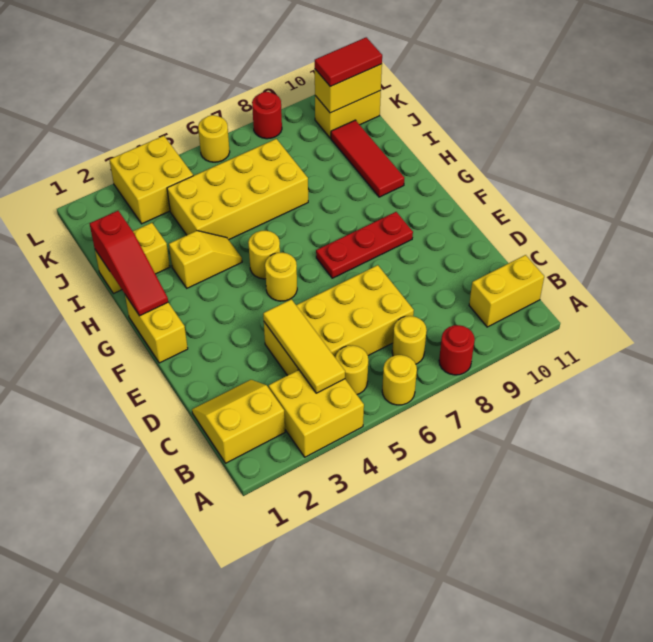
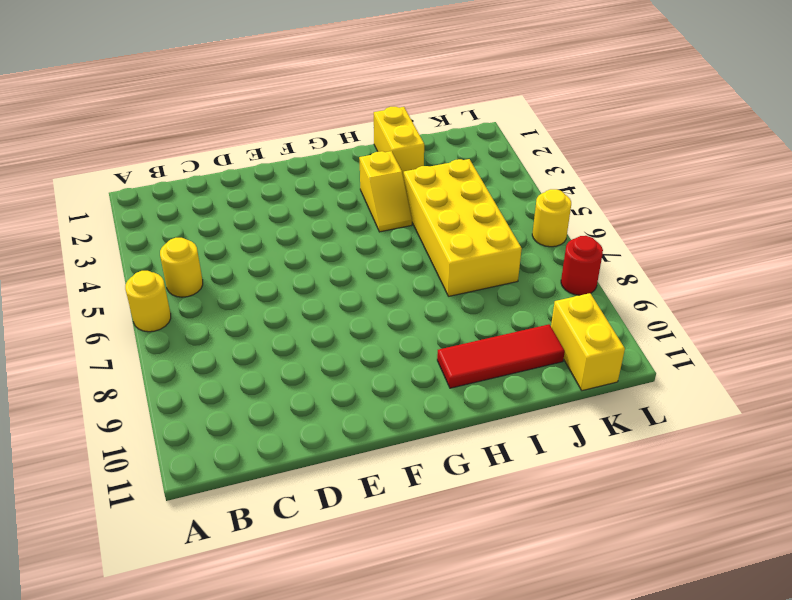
none -> yellow 2x2 brick [269,370,364,457]
none -> red 1x1 round brick [439,325,475,375]
none -> yellow 2x2 slope [192,380,285,463]

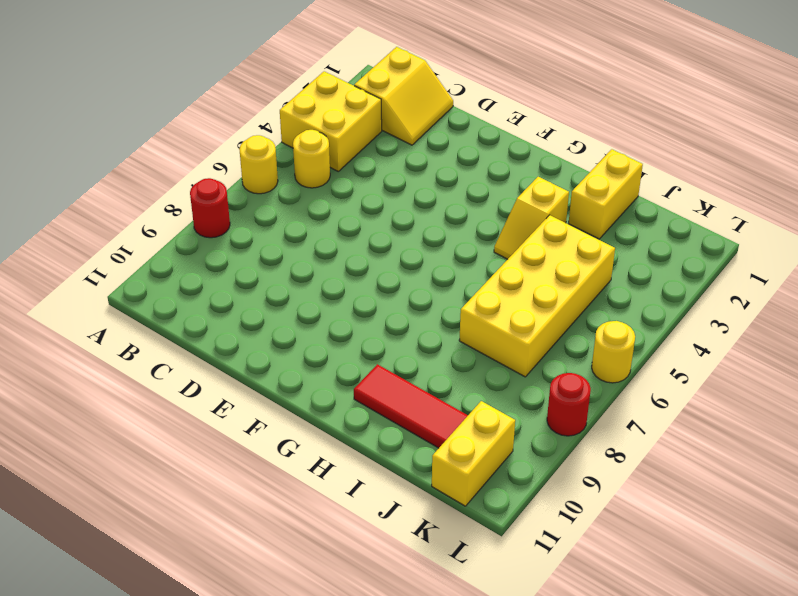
none -> yellow 1x1 round brick [392,316,427,364]
none -> yellow 1x2 brick [469,255,544,327]
none -> yellow 2x4 brick [264,265,414,375]

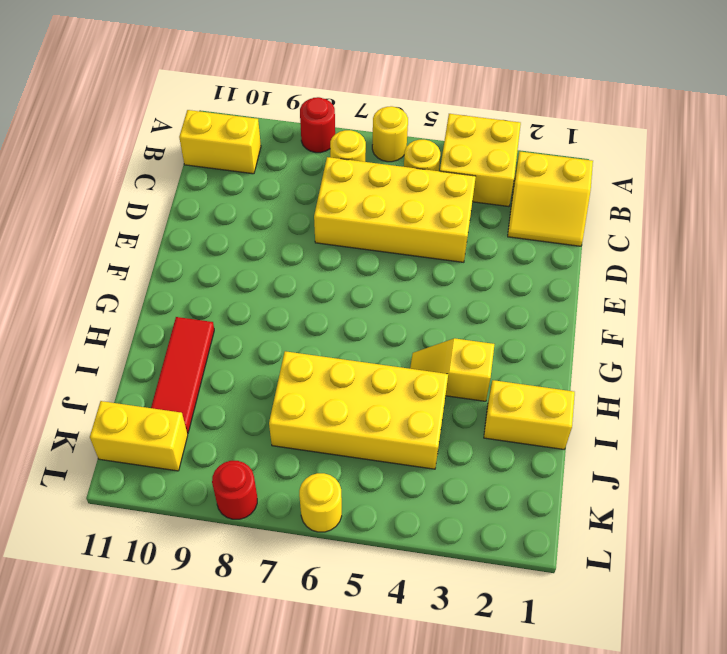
none -> yellow 1x2 brick [125,295,188,363]
none -> yellow 1x1 round brick [265,253,297,301]
none -> red 1x3 plate [316,212,413,278]

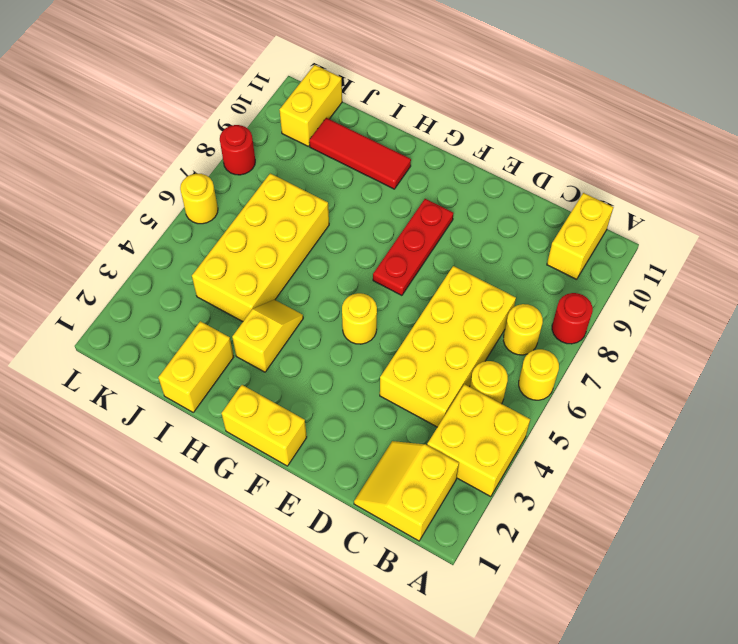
none -> yellow 1x1 round brick [248,231,280,279]
none -> yellow 2x2 brick [109,136,193,224]
none -> yellow 1x3 tile [263,299,345,393]

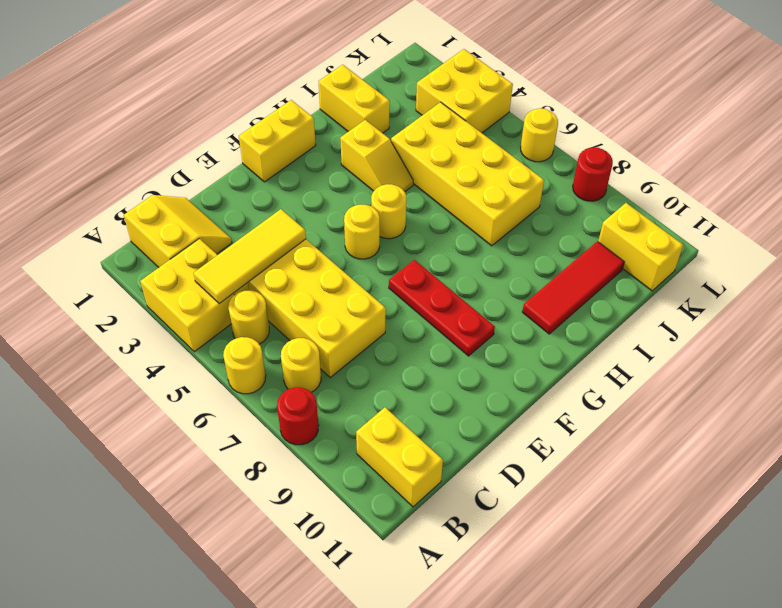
none -> red 1x3 slope [89,211,168,316]
none -> yellow 1x2 brick [315,64,382,113]
none -> red 1x2 tile [315,37,382,86]

